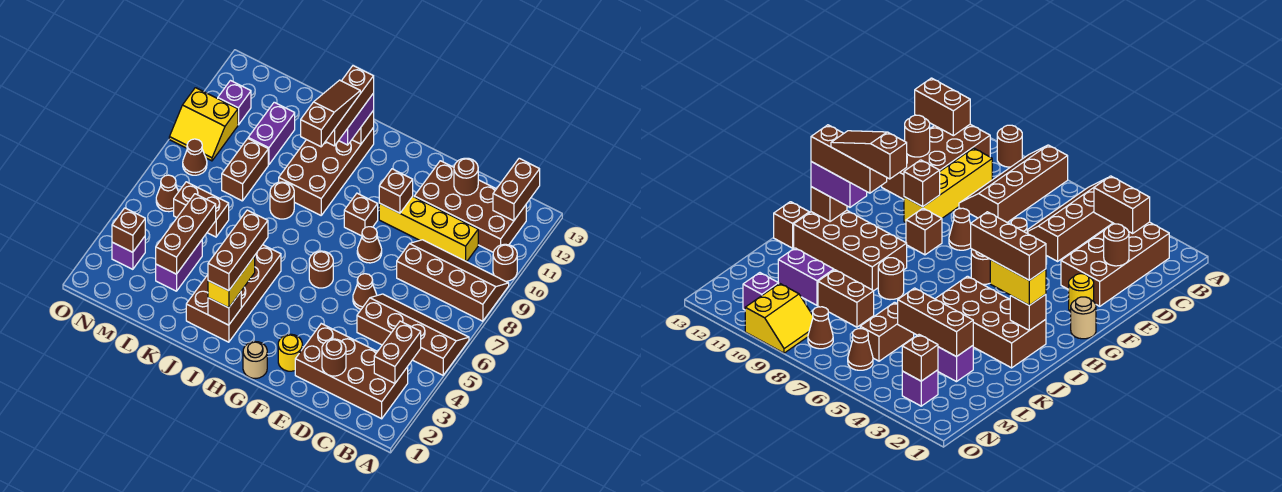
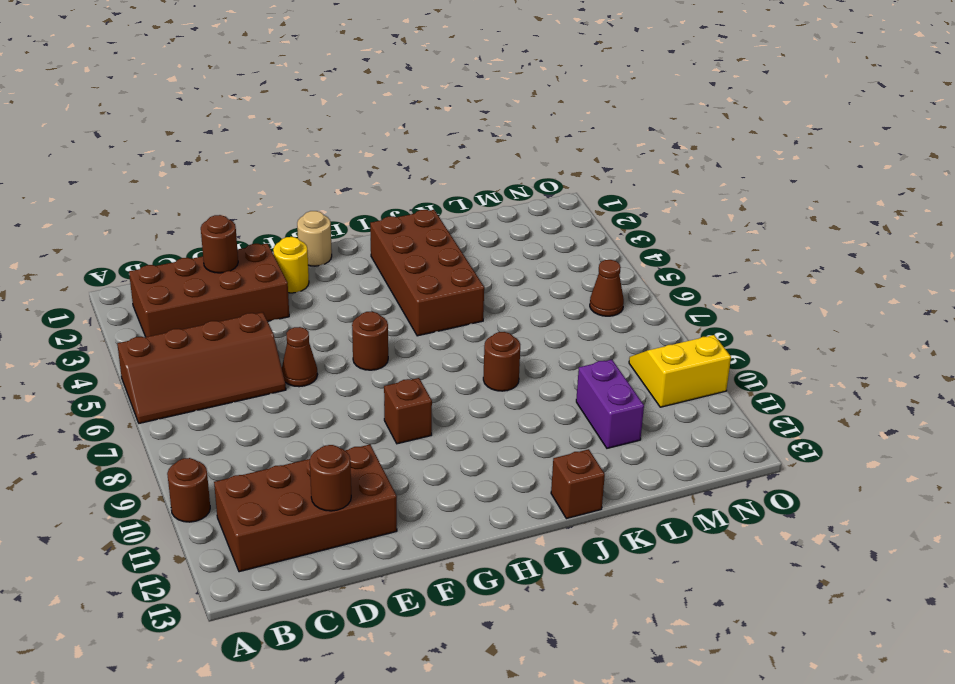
none -> brown 2x4 slope [397,240,509,321]
none -> yellow 1x4 brick [379,196,478,262]
none -> brown 1x1 cone [357,227,382,263]
none -> brown 2x4 brick [279,128,374,215]

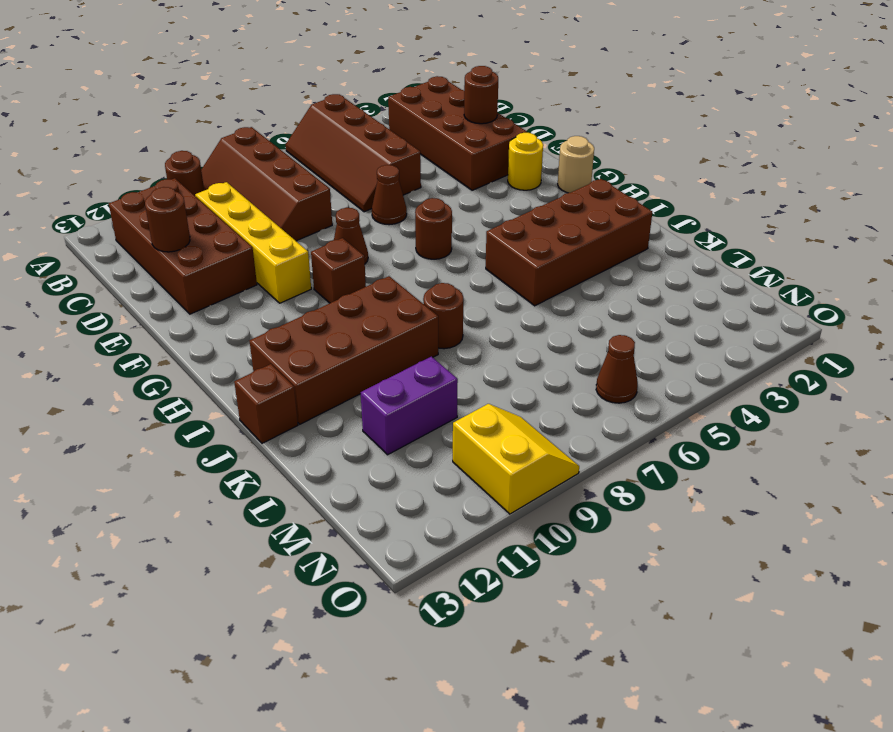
none -> purple 1x2 brick [156,240,202,291]
none -> brown 1x2 brick [174,182,229,237]
none -> brown 1x2 brick [222,139,268,201]
none -> purple 1x1 brick [112,236,145,269]

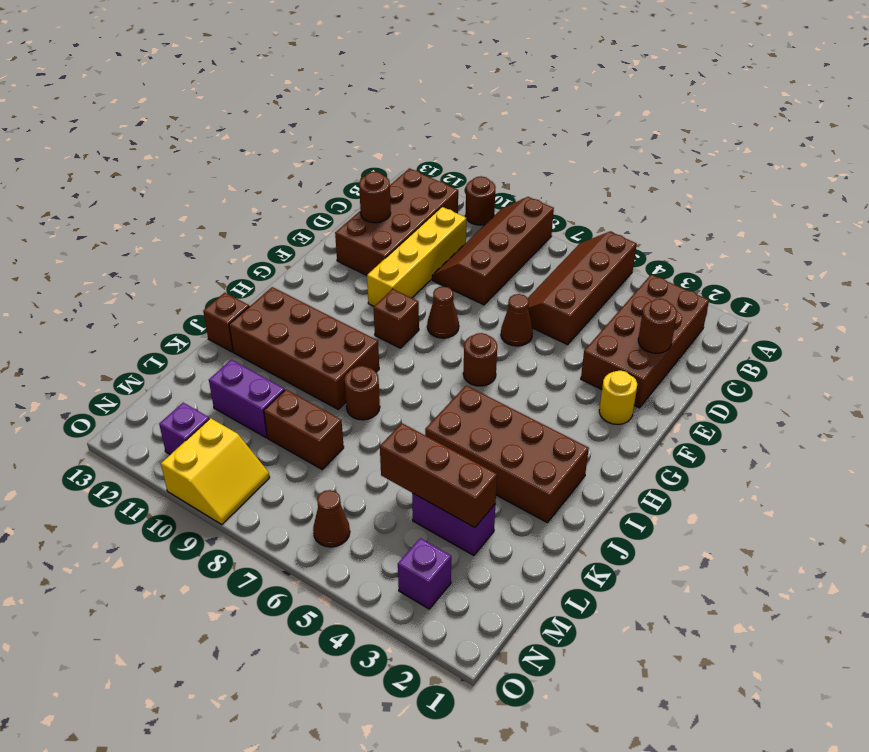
none -> tan 1x1 round brick [243,341,267,378]
none -> brown 1x2 brick [174,182,229,237]
none -> brown 1x1 cone [183,139,207,175]
none -> brown 1x2 brick [374,321,421,383]

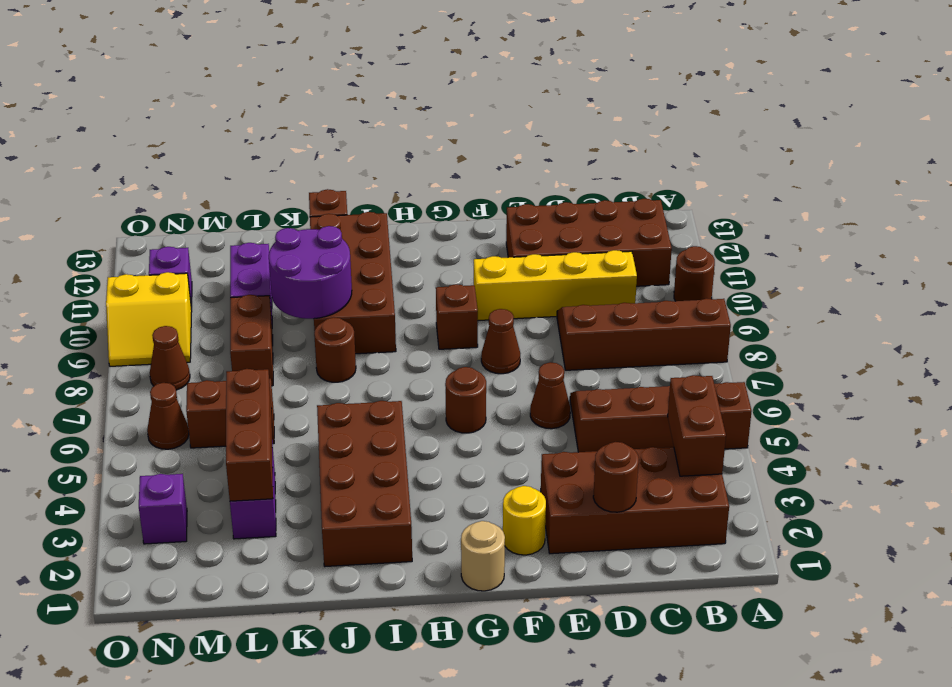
purple 2x2 round brick [269,226,352,319] -> none
none -> brown 1x2 brick [493,158,540,221]
none -> brown 1x1 round brick [454,158,478,195]
none -> brown 1x1 brick [379,169,413,213]
none -> brown 1x1 brick [208,292,241,325]

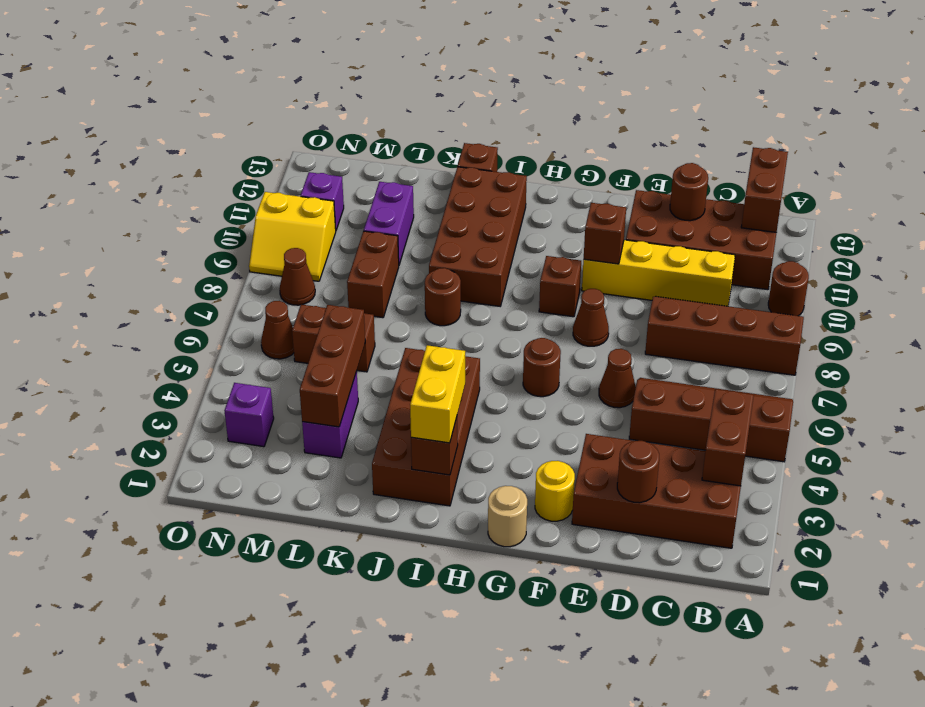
none -> brown 1x1 brick [352,110,374,144]
none -> brown 1x1 brick [112,208,145,252]
none -> purple 1x2 brick [339,93,374,145]
none -> brown 1x3 brick [208,210,268,291]

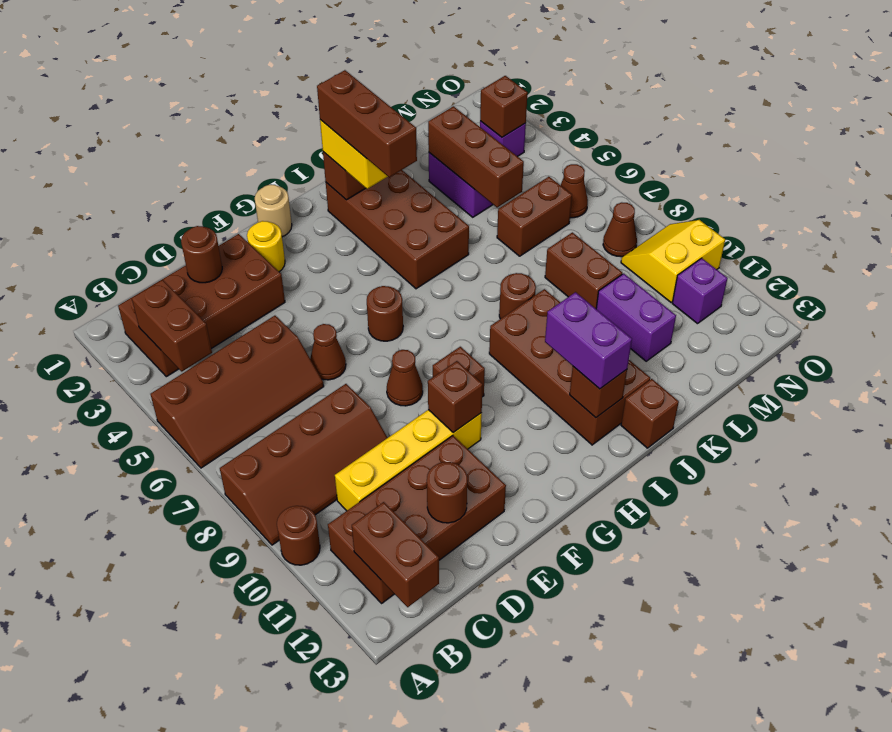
none -> brown 1x3 brick [325,66,374,146]
none -> brown 1x3 slope [301,80,360,147]

